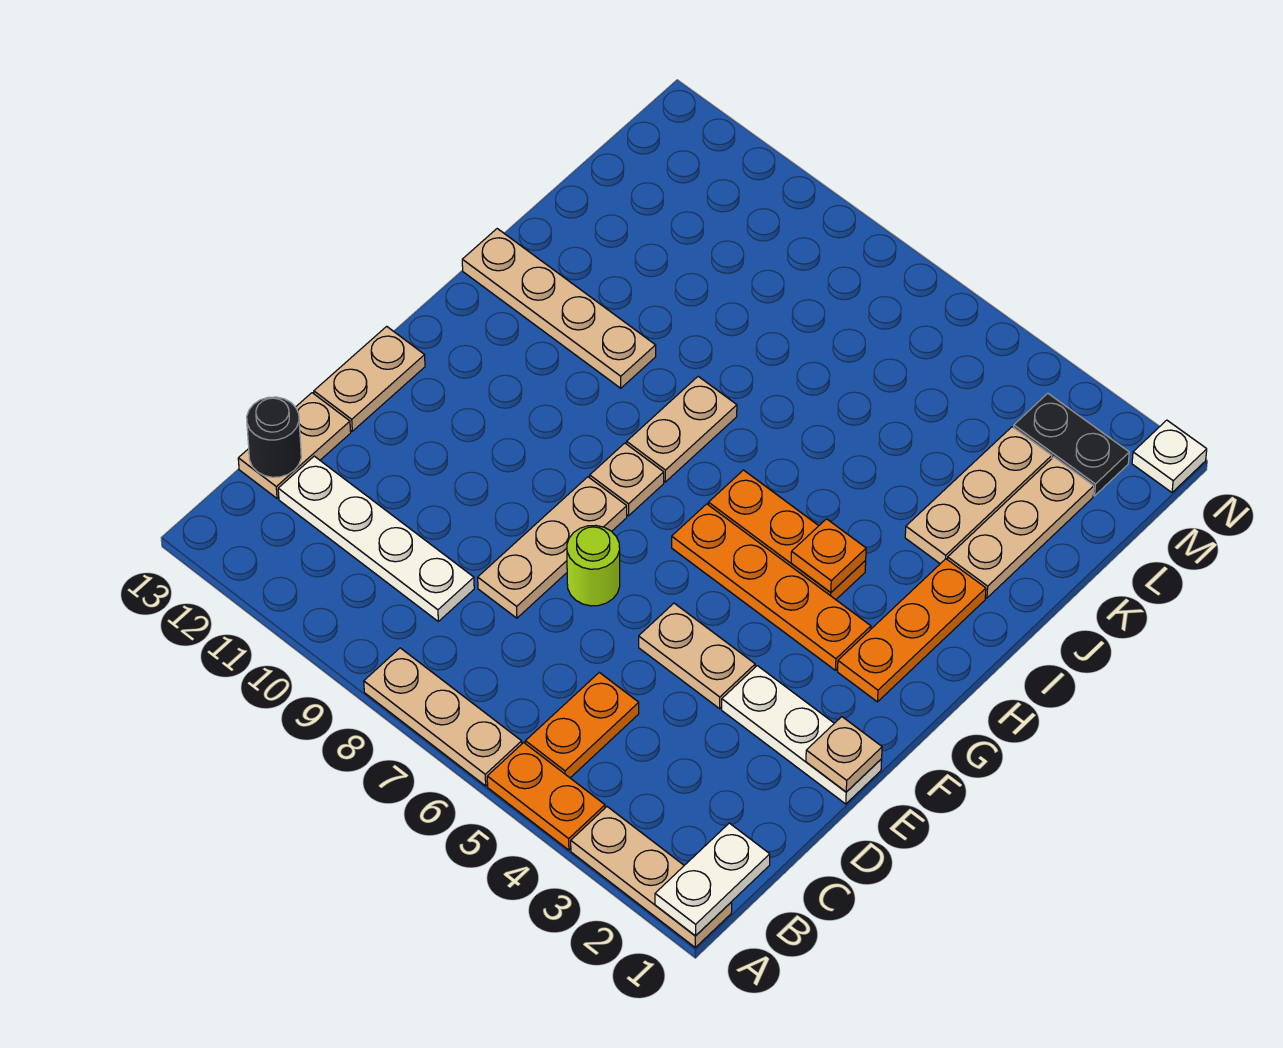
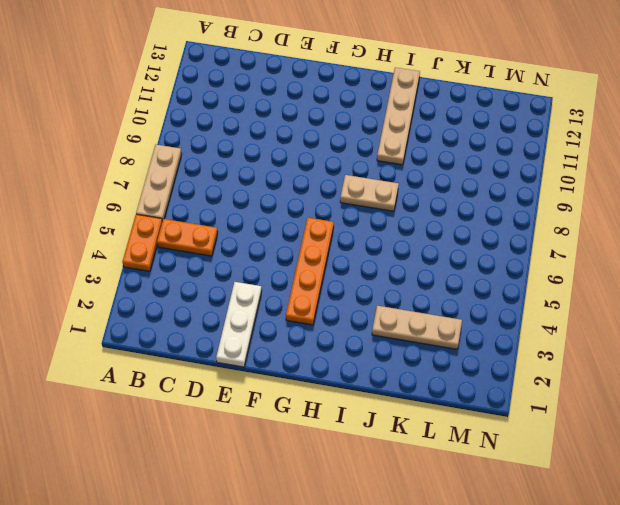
none -> tan 1x3 plate [571,807,732,947]
none -> white 1x4 plate [278,456,474,621]
none -> tan 1x2 plate [238,393,351,498]

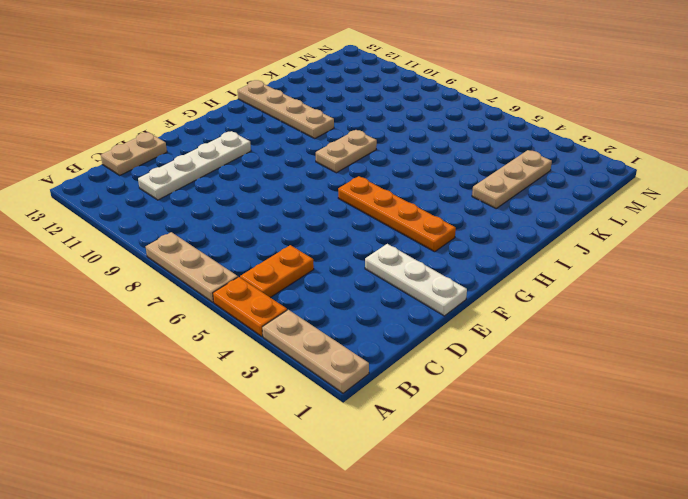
white 1x4 plate [138,131,251,200] -> white 1x4 plate turned to [278,456,474,621]
none -> tan 1x3 plate [478,477,627,618]
none -> tan 1x2 plate [639,603,755,709]
none -> lime 1x1 round brick [567,525,620,606]

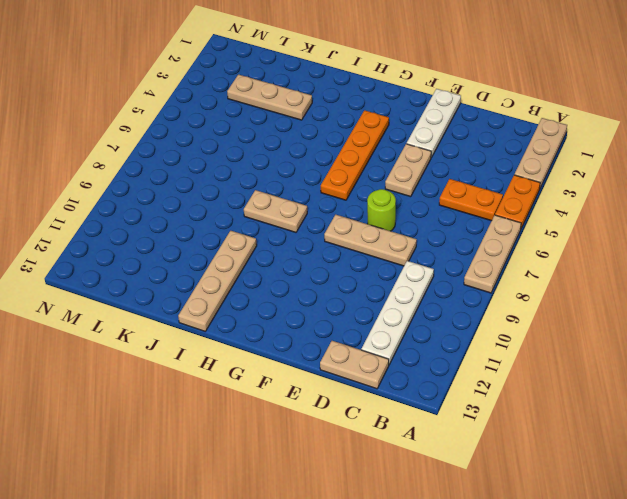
none -> tan 1x2 plate [314,326,425,431]
none -> orange 1x3 plate [838,559,986,702]
none -> tan 1x1 plate [590,443,664,516]

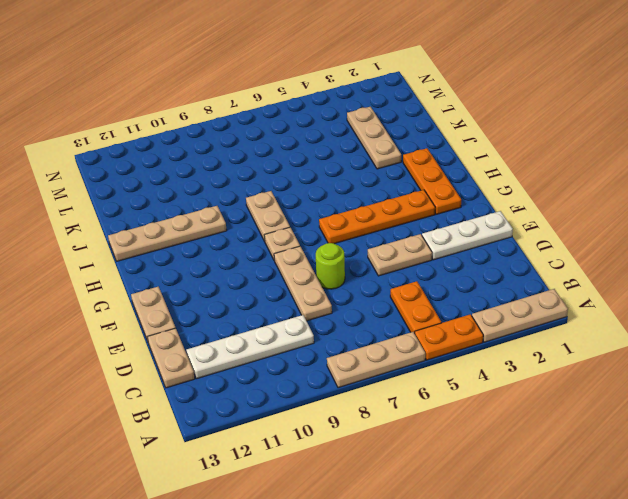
none -> orange 1x3 plate [708,470,866,600]
none -> tan 1x3 plate [948,457,1094,598]
none -> black 1x2 plate [1014,393,1129,496]

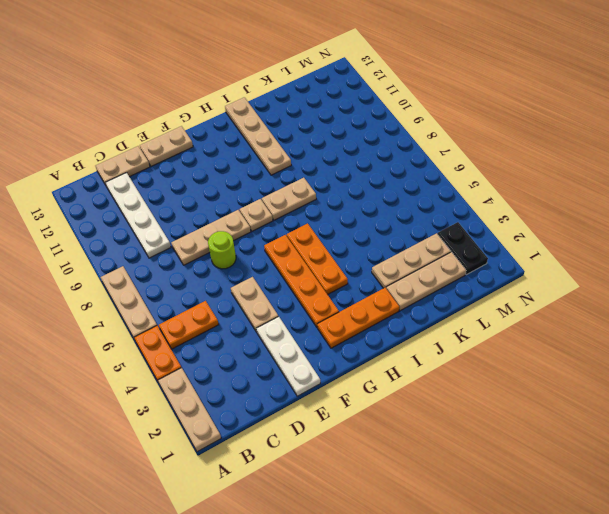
none -> white 1x1 plate [1132,420,1207,492]
none -> white 1x2 plate [655,823,770,936]
none -> black 1x1 round brick [247,397,301,477]

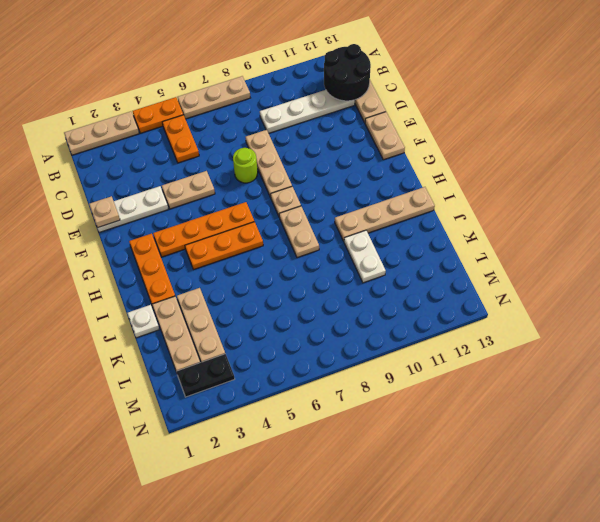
black 2x2 round brick [324,44,371,101] -> black 1x1 round brick [247,397,301,477]
white 1x1 plate [127,305,159,338] -> white 1x1 plate moved to [1132,420,1207,492]
white 1x2 plate [344,230,386,283] -> white 1x2 plate moved to [655,823,770,936]
none -> orange 1x1 plate [791,519,866,592]

